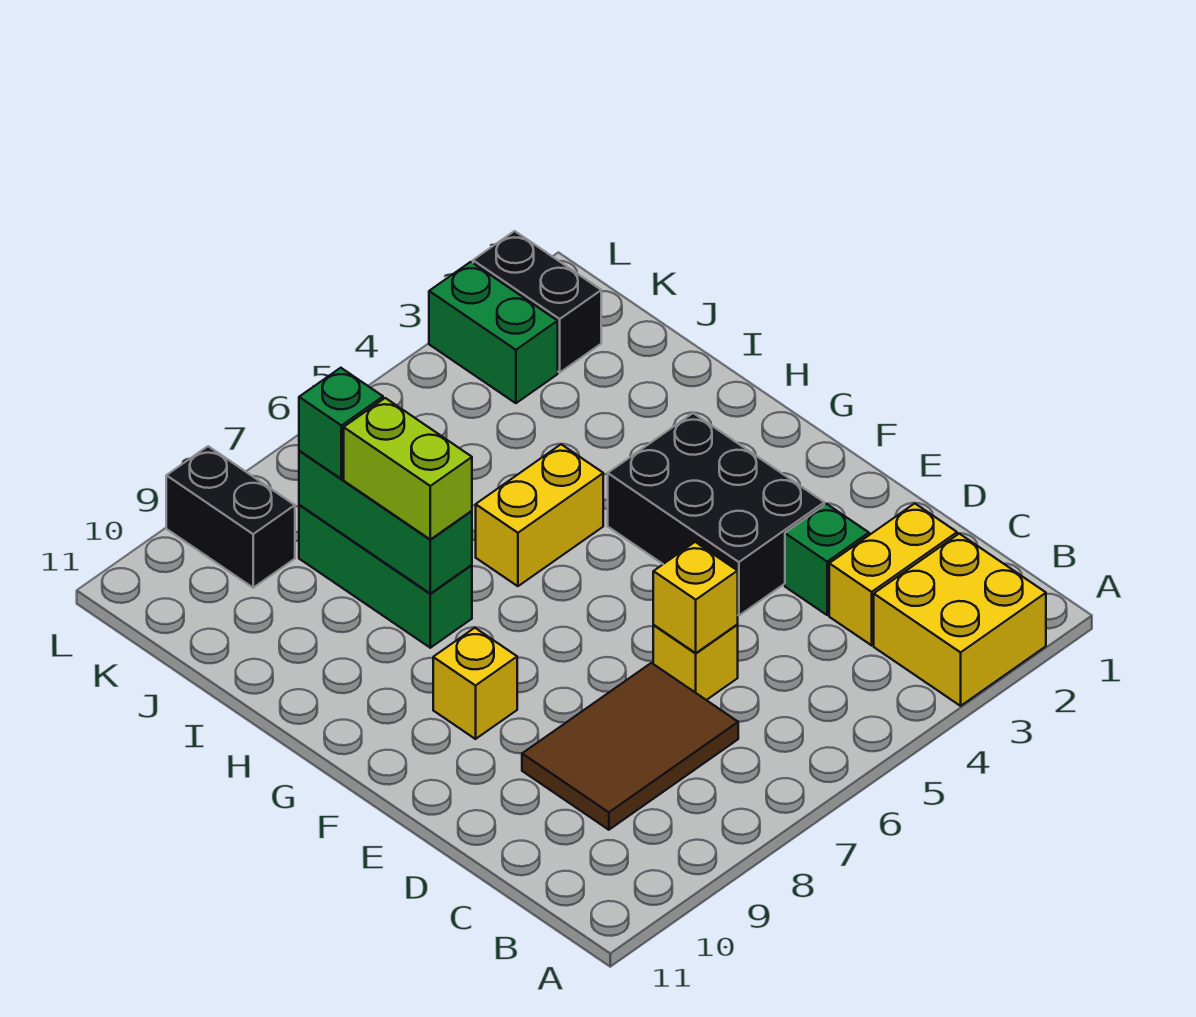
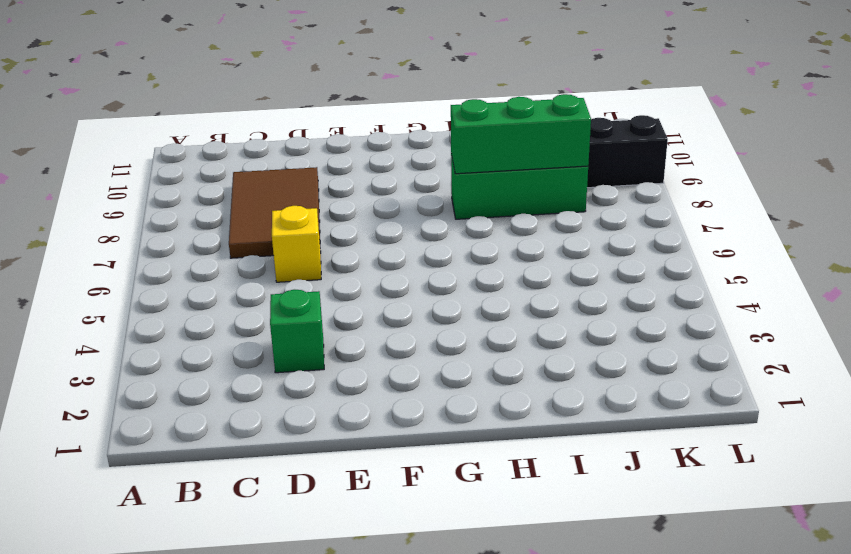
none -> yellow 2x2 brick [874,534,1046,706]
none -> yellow 1x2 brick [829,503,957,645]
none -> black 2x3 brick [608,413,824,616]

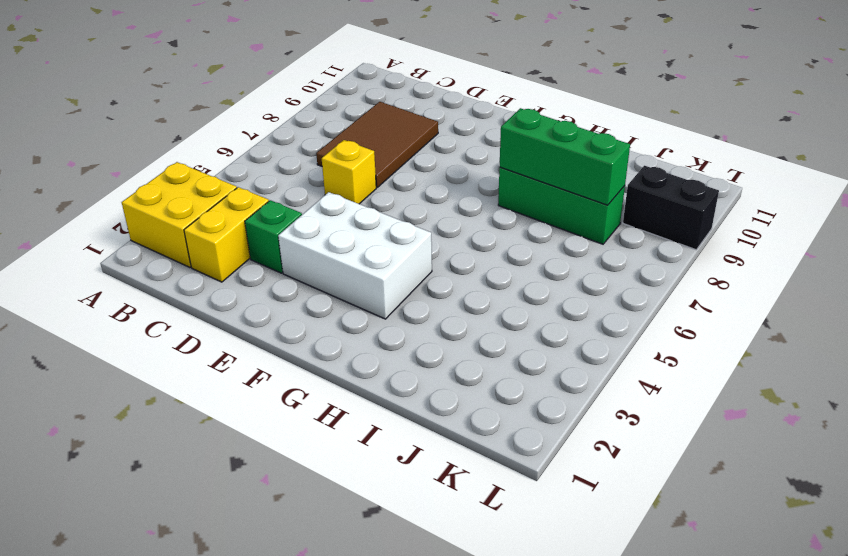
white 2x3 brick [278,192,432,319] -> black 2x3 brick [608,413,824,616]
none -> yellow 1x1 brick [433,628,517,739]
none -> yellow 1x2 brick [476,444,603,586]
none -> black 1x2 brick [473,231,601,372]

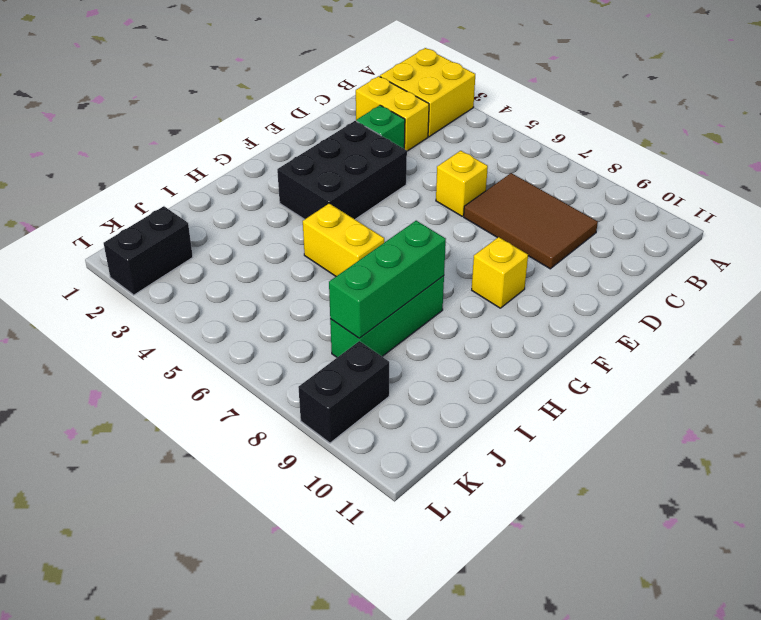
none -> green 1x2 brick [429,262,558,403]
none -> yellow 1x1 brick [653,542,738,653]
none -> lime 1x2 brick [344,398,472,539]

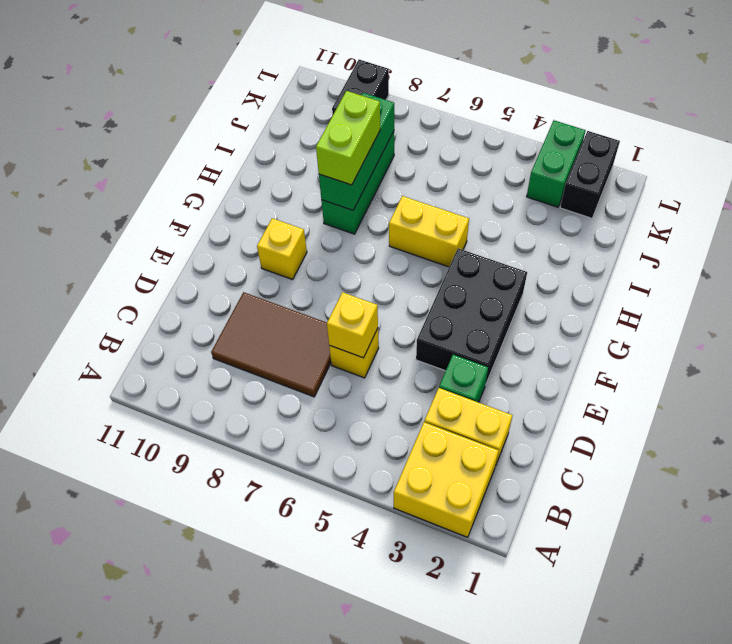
none -> green 1x1 brick [299,368,383,479]

